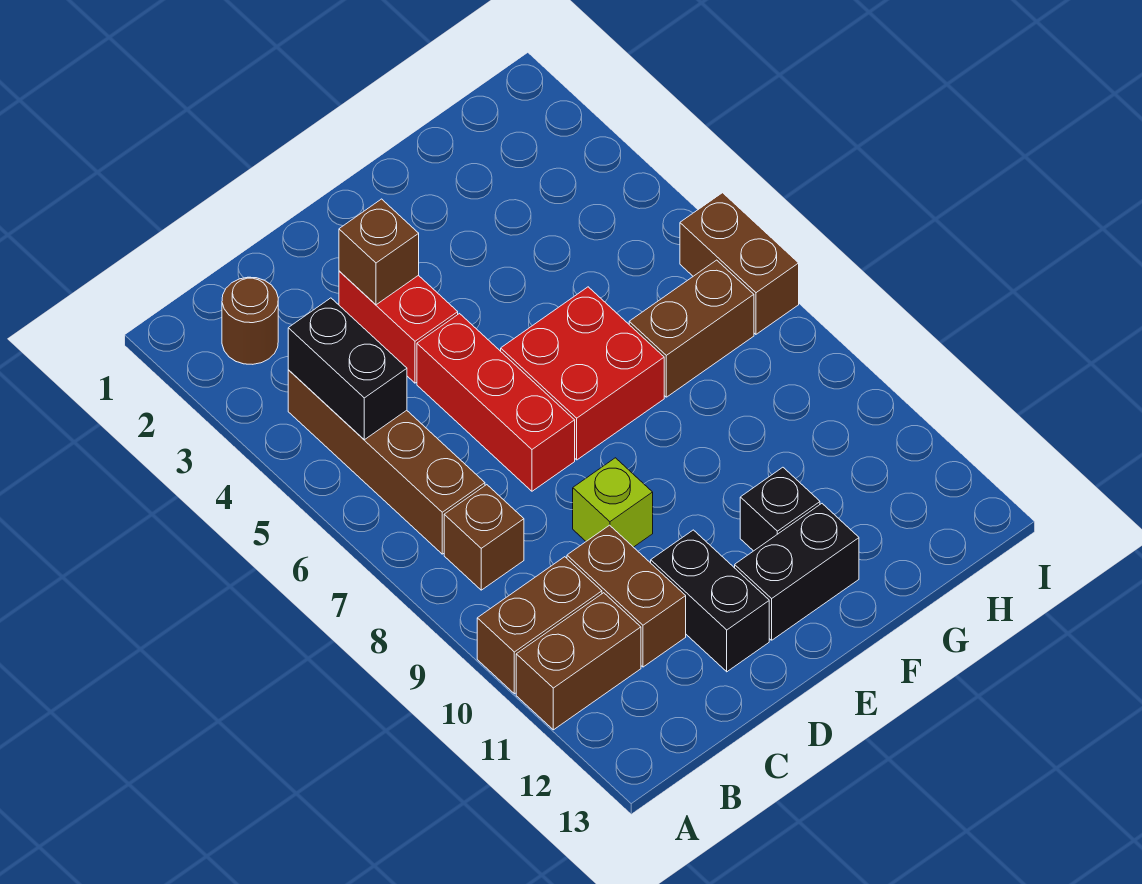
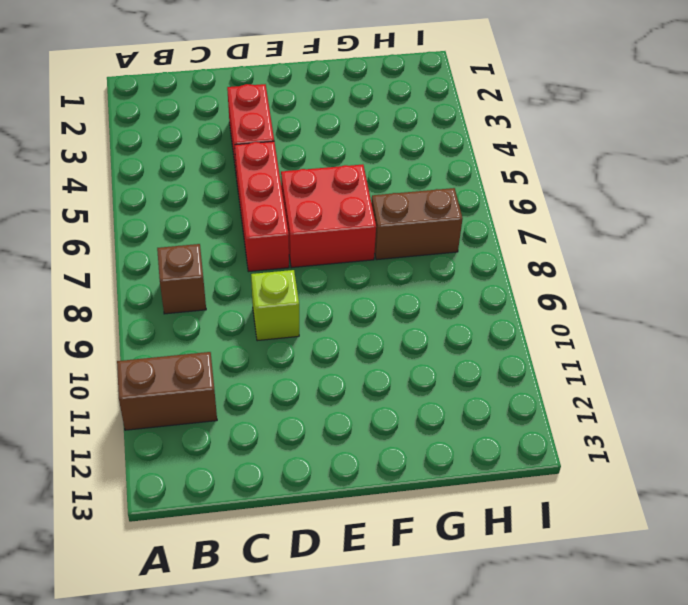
none -> brown 1x2 brick [477,557,602,694]
none -> brown 1x1 round brick [222,277,278,364]
none -> brown 1x4 brick [288,370,485,554]

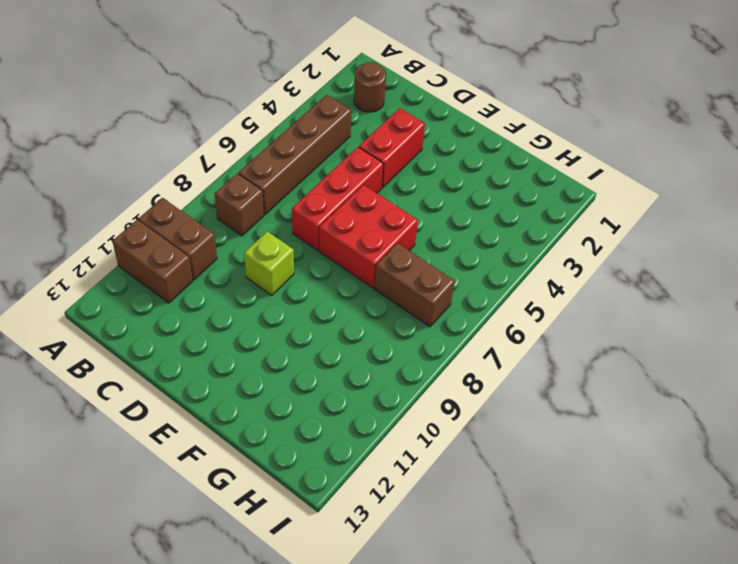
none -> brown 1x2 brick [567,525,686,667]
none -> black 1x2 brick [651,530,769,672]
none -> black 1x2 brick [735,504,859,640]

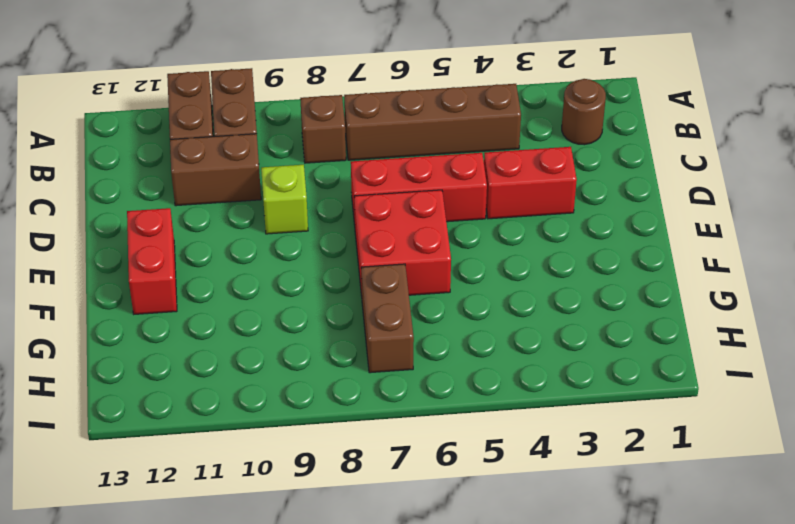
red 1x2 brick [127,208,177,314] -> black 1x2 brick [735,504,859,640]
none -> black 1x2 brick [651,530,769,672]
none -> black 1x1 brick [740,467,820,551]
none -> brown 1x2 brick [680,193,799,334]

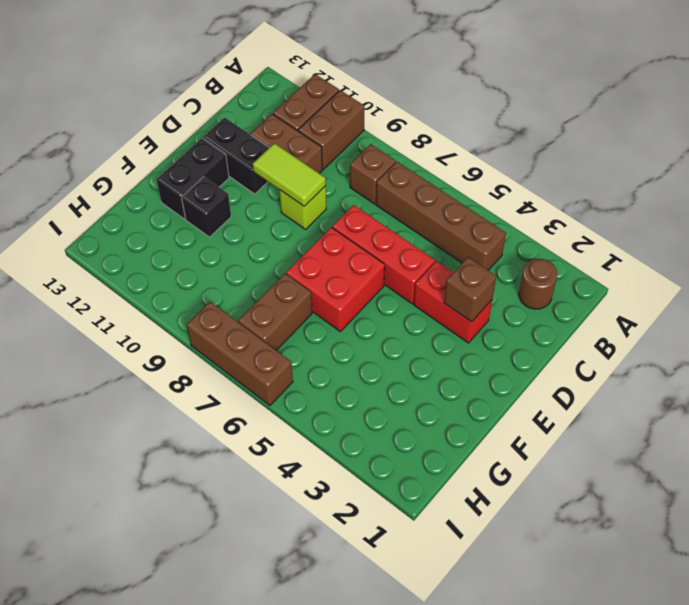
lime 1x2 tile [253,143,326,206] -> none
brown 1x3 brick [186,302,293,405] -> brown 1x2 brick [680,193,799,334]
none -> black 1x2 brick [288,298,407,440]

